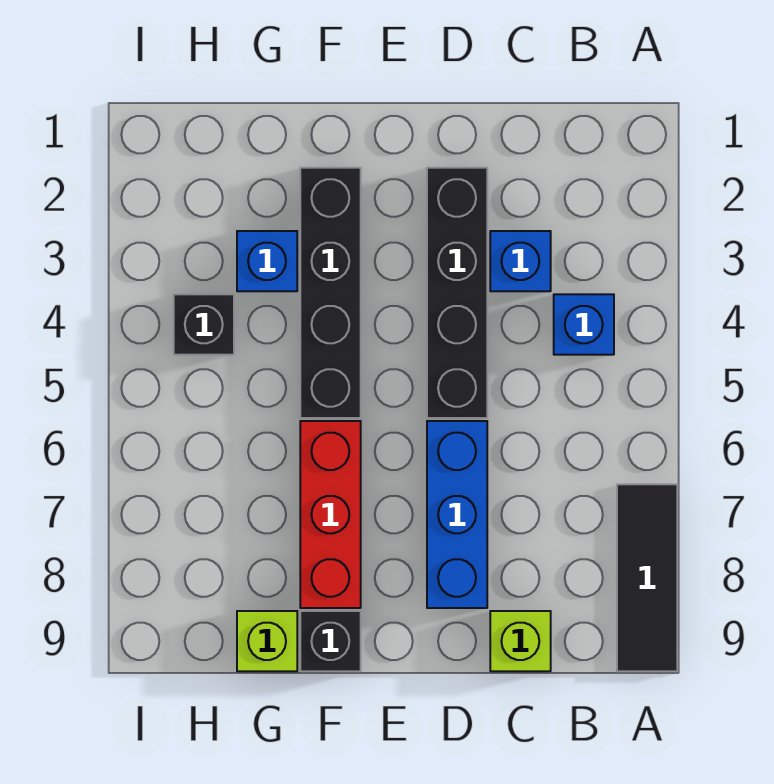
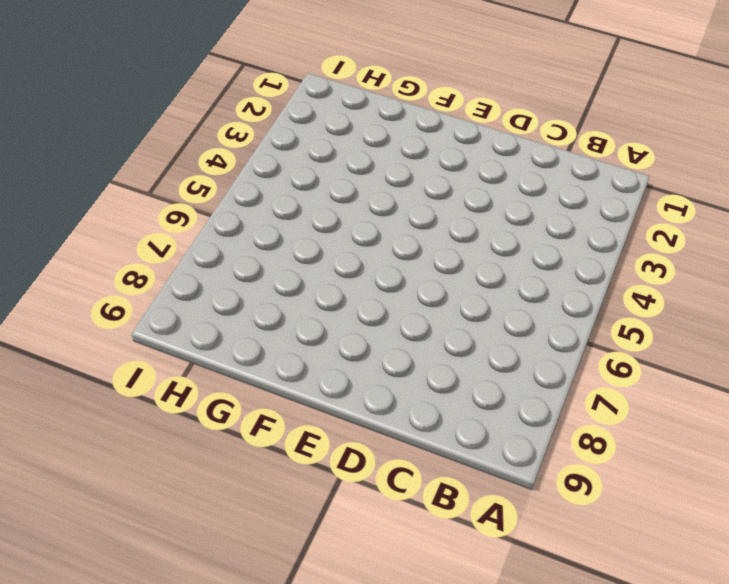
none -> black 1x3 tile [617,484,677,671]
none -> blue 1x1 brick [554,294,614,355]
none -> blue 1x1 brick [490,231,551,291]

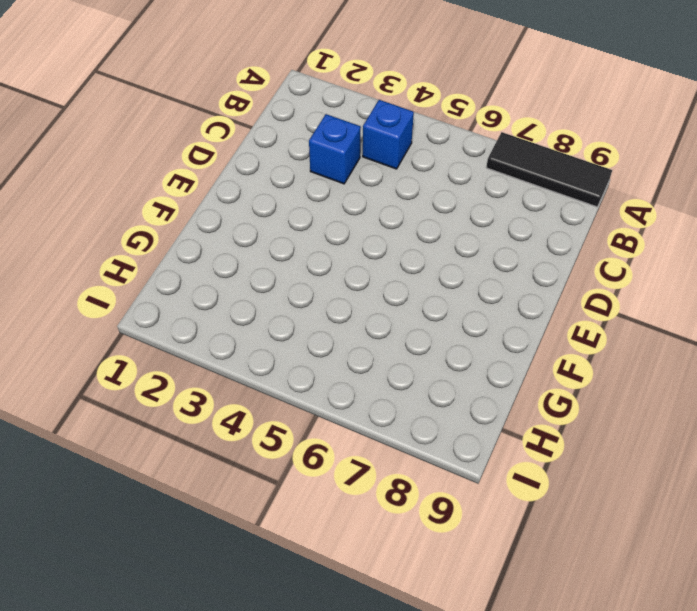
none -> lime 1x1 brick [490,611,551,671]
none -> black 1x4 brick [427,168,487,418]
none -> blue 1x3 brick [427,421,487,608]

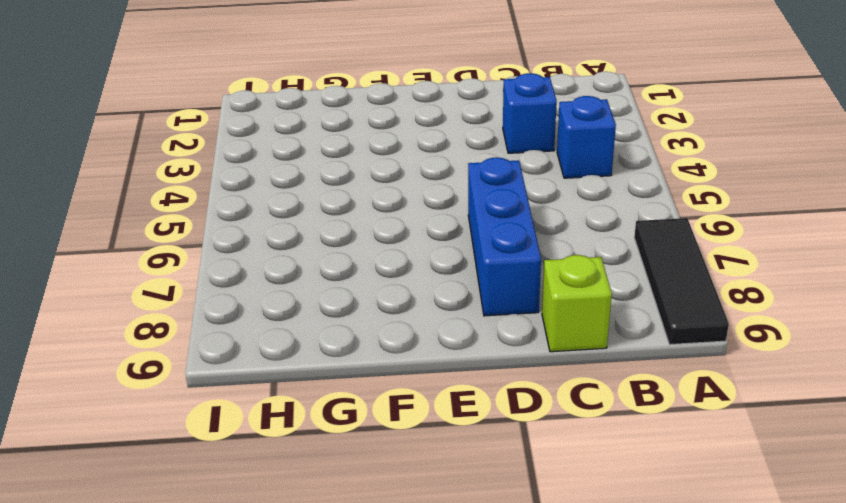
none -> black 1x4 brick [427,168,487,418]
none -> black 1x4 brick [300,168,361,418]
none -> red 1x3 brick [300,421,361,608]

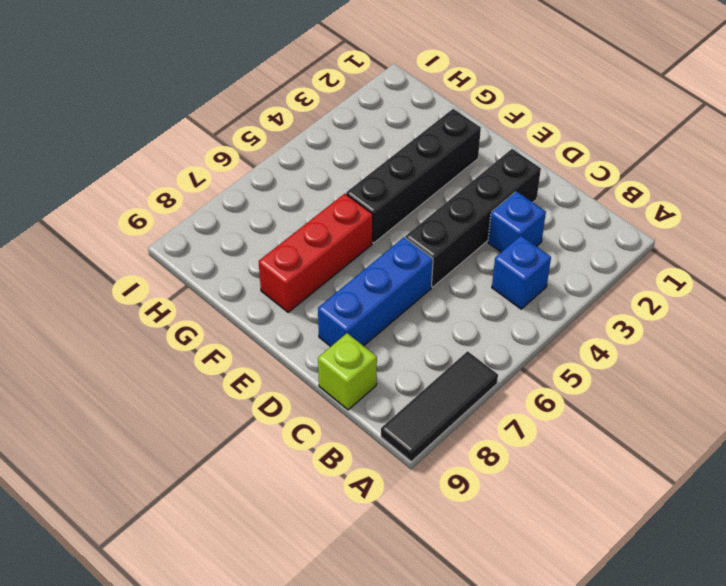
none -> black 1x1 brick [300,611,361,671]
none -> blue 1x1 brick [237,231,297,291]
none -> lime 1x1 brick [237,611,297,671]

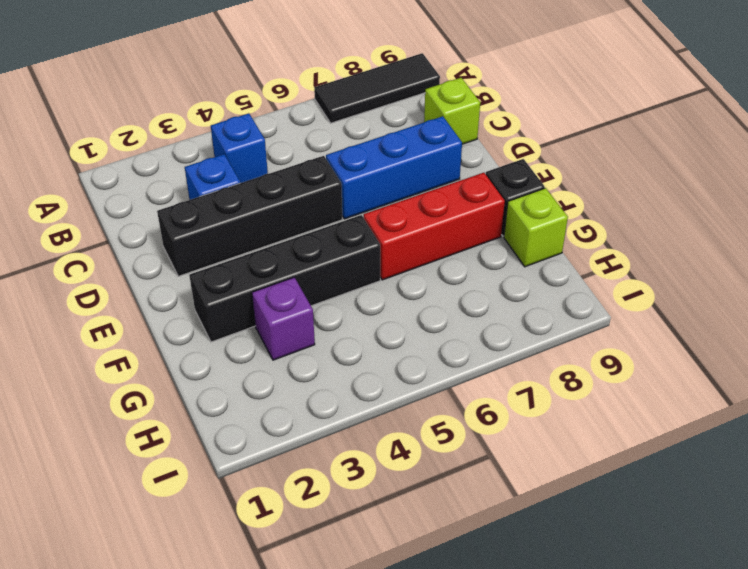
purple 1x1 brick [252,277,315,360] -> blue 1x1 brick [237,231,297,291]
none -> black 1x1 brick [174,294,234,355]

